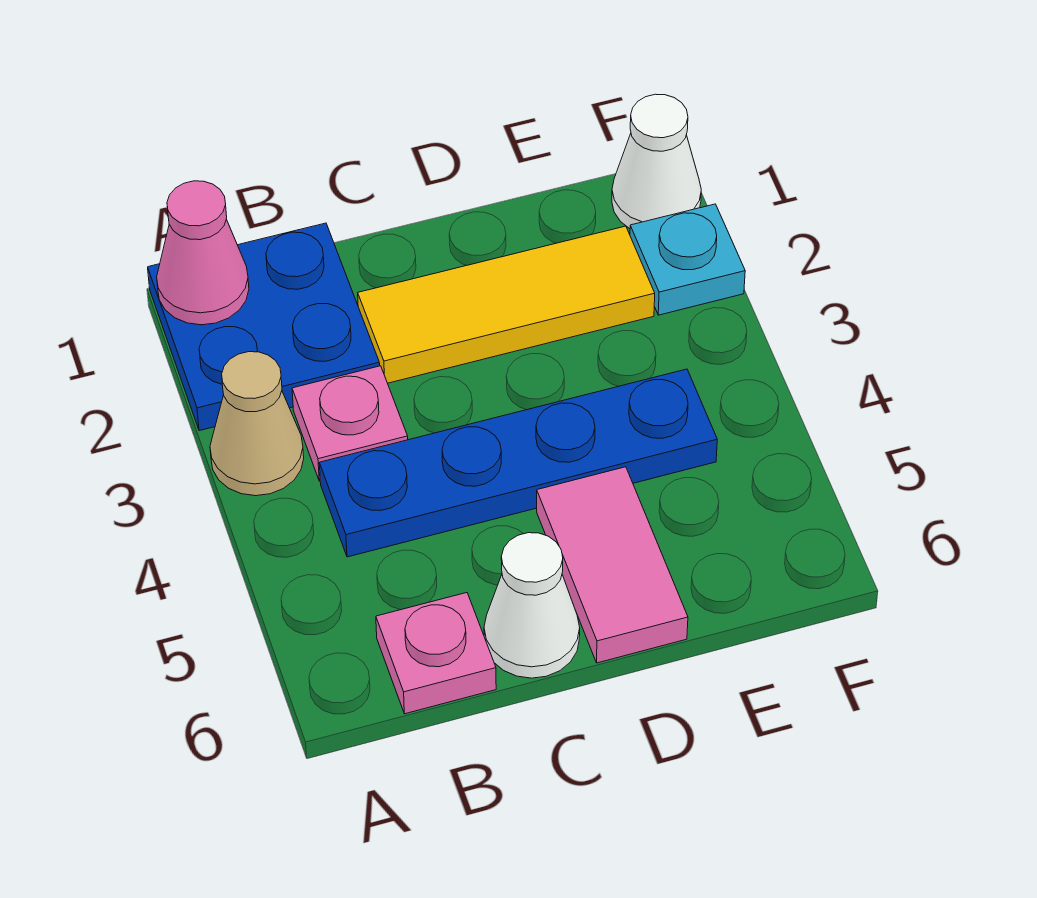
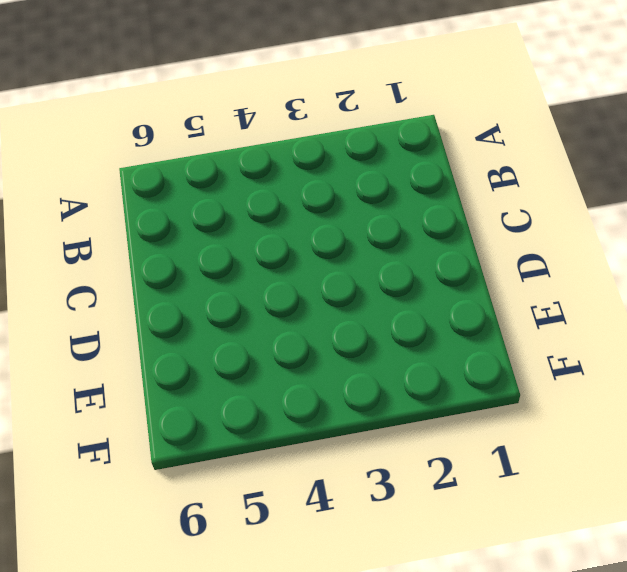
none -> blue 2x2 plate [148,223,380,431]
none -> tan 1x1 cone [210,352,304,496]

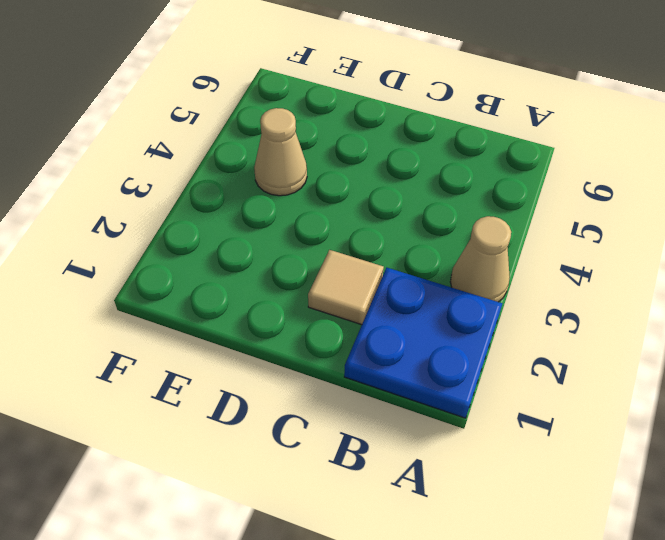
tan 1x1 tile [308,250,384,325] -> yellow 1x3 tile [358,226,655,383]
tan 1x1 cone [254,108,307,196] -> blue 1x4 plate [319,369,717,557]
none -> pink 1x1 plate [292,366,408,481]
none -> pink 1x1 plate [376,593,496,714]

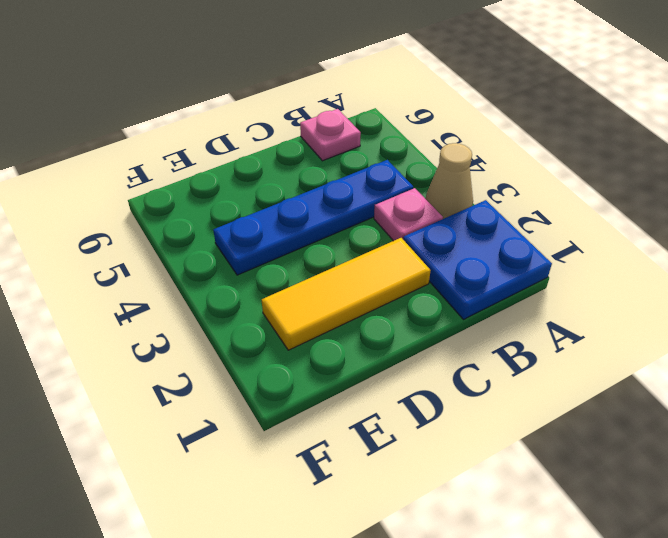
none -> white 1x1 cone [484,533,580,678]
none -> pink 1x2 tile [537,467,688,663]

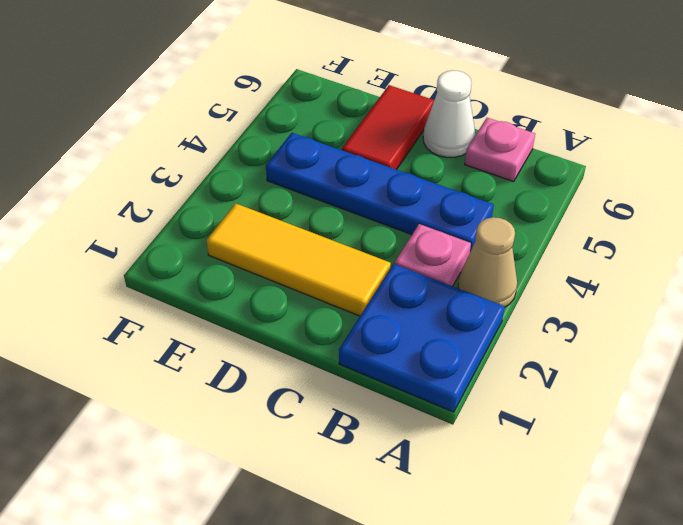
red 1x2 tile [342,85,434,170] -> pink 1x2 tile [537,467,688,663]
none -> white 1x1 cone [612,94,701,229]
none -> cyan 1x1 plate [630,204,745,315]

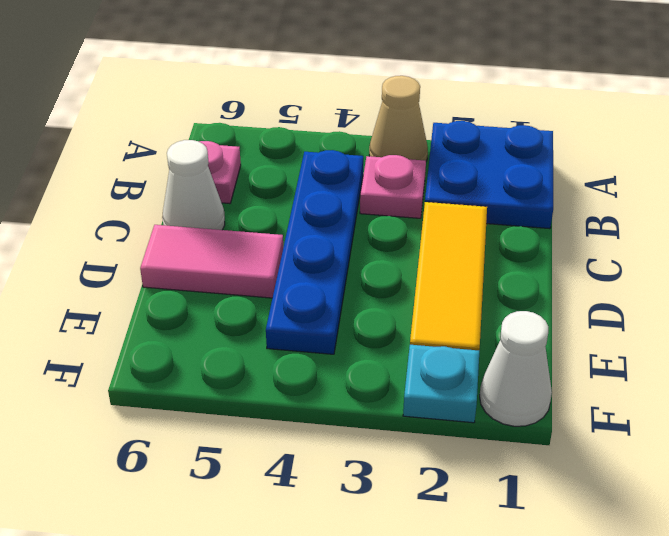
none -> pink 1x1 cone [157,181,249,325]

